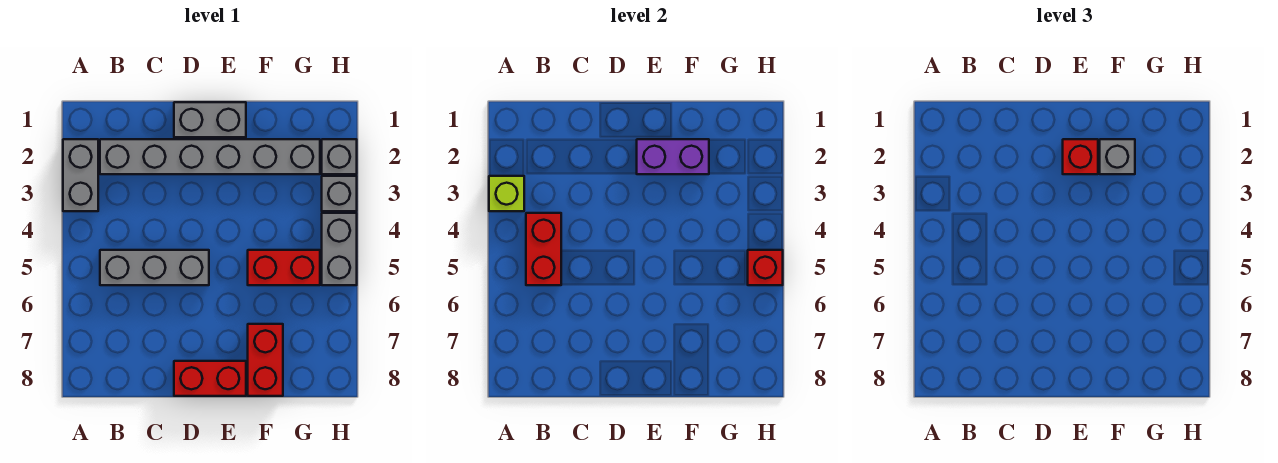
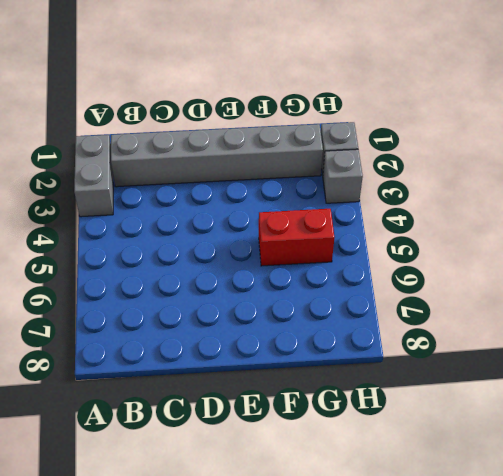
none -> grey 1x3 brick [100,250,209,285]
none -> grey 1x2 brick [174,102,246,137]
none -> red 1x2 brick [174,361,246,396]

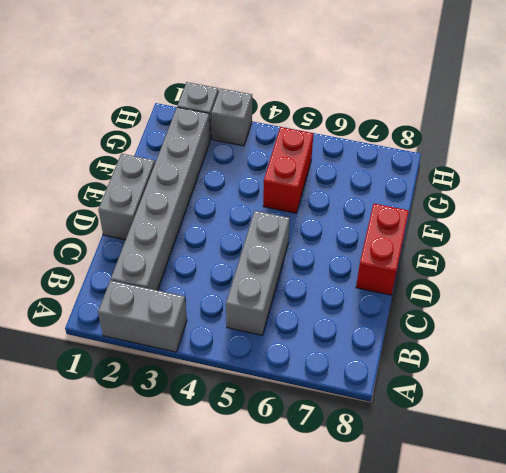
none -> red 1x2 brick [248,324,283,396]
none -> grey 1x2 brick [322,213,357,285]
none -> lime 1x1 brick [489,176,524,211]

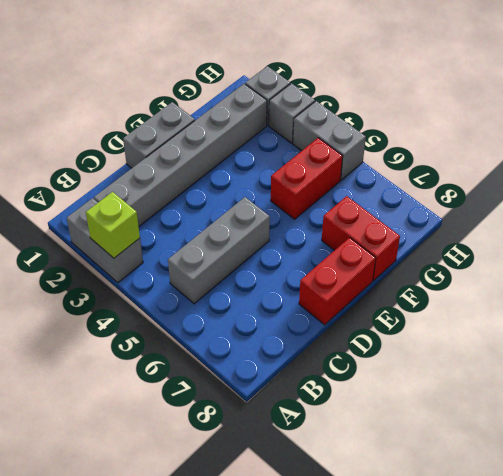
none -> red 1x2 brick [526,213,561,285]
none -> purple 1x2 brick [637,139,709,174]
none -> red 1x1 brick [748,250,783,285]

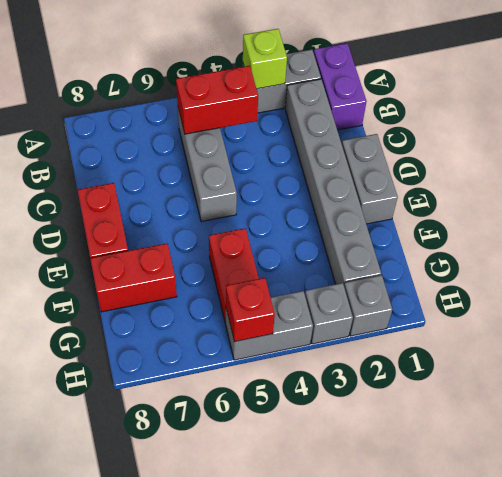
purple 1x2 brick [314,43,367,130] -> purple 1x2 brick moved to [637,139,709,174]
none -> red 1x1 brick [1063,139,1098,174]
none -> grey 1x1 brick [1100,139,1135,174]

